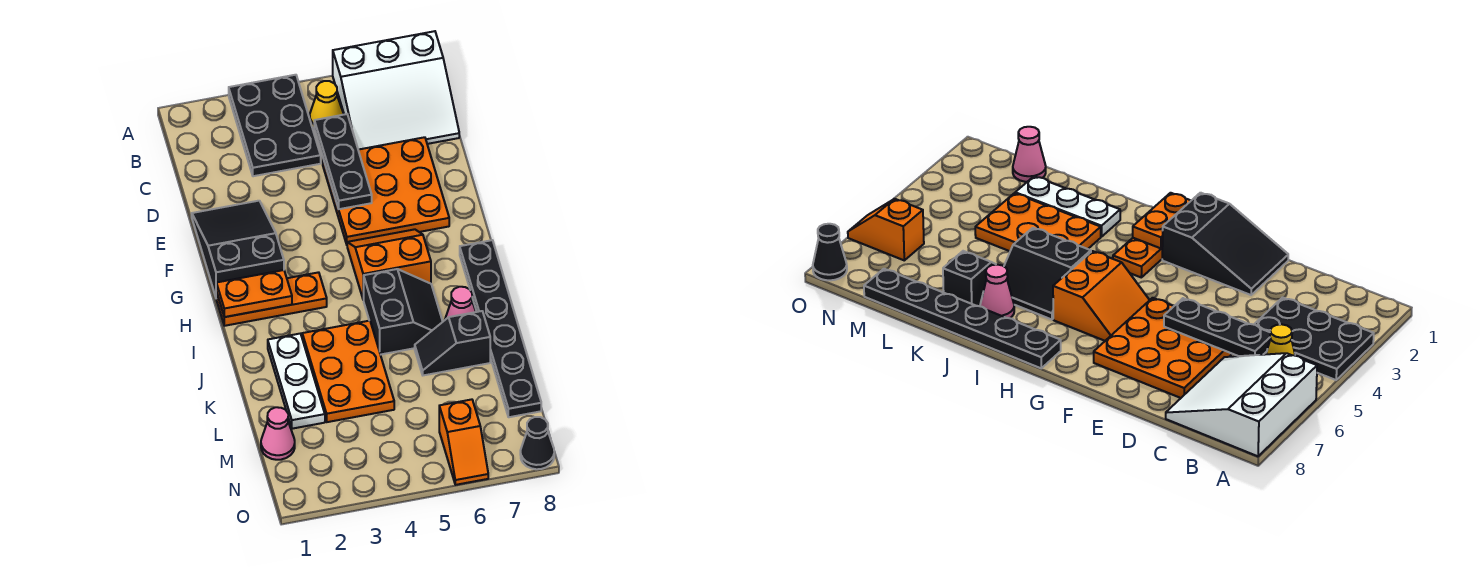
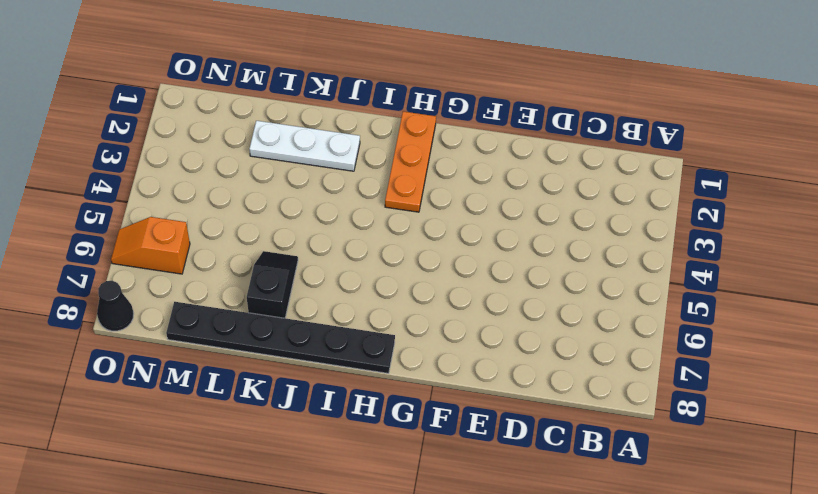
none -> black 2x3 plate [229,75,321,176]
none -> white 3x3 slope [333,31,459,150]
none -> yellow 1x1 cone [310,81,343,128]

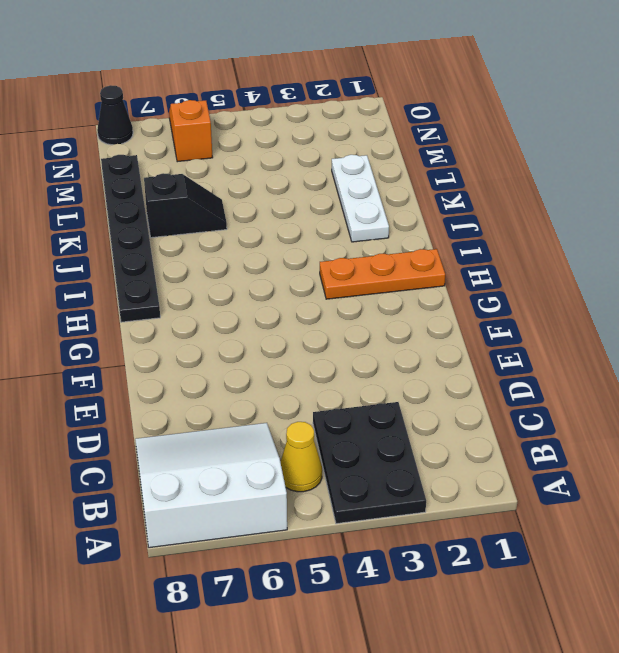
none -> orange 3x3 plate [323,137,449,244]
none -> black 2x3 slope [192,201,284,297]
none -> orange 2x2 slope [347,229,431,300]

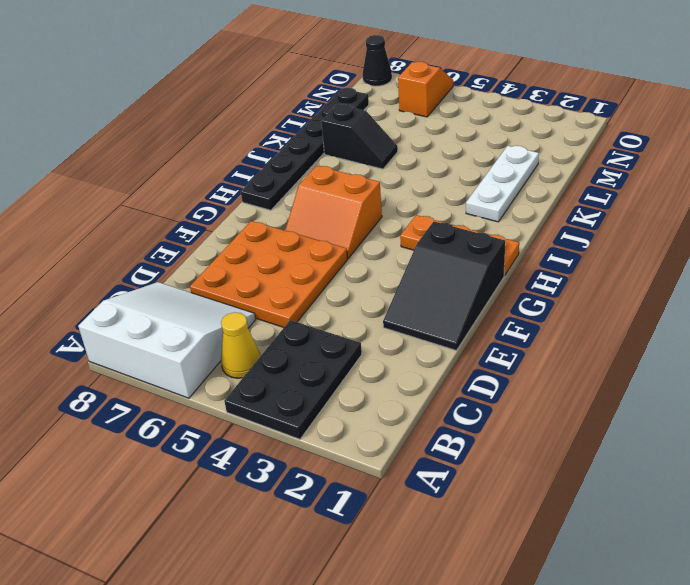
none -> black 2x2 slope [364,269,443,355]
none -> orange 2x3 plate [302,321,394,422]
none -> pink 1x1 cone [445,287,476,320]

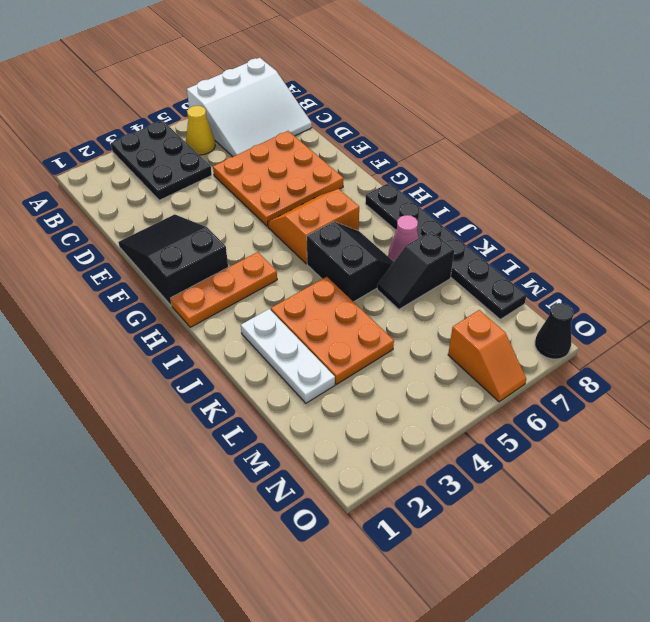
none -> pink 1x1 cone [261,407,295,460]
none -> black 1x3 plate [314,114,372,209]
none -> orange 1x2 plate [216,270,292,317]

